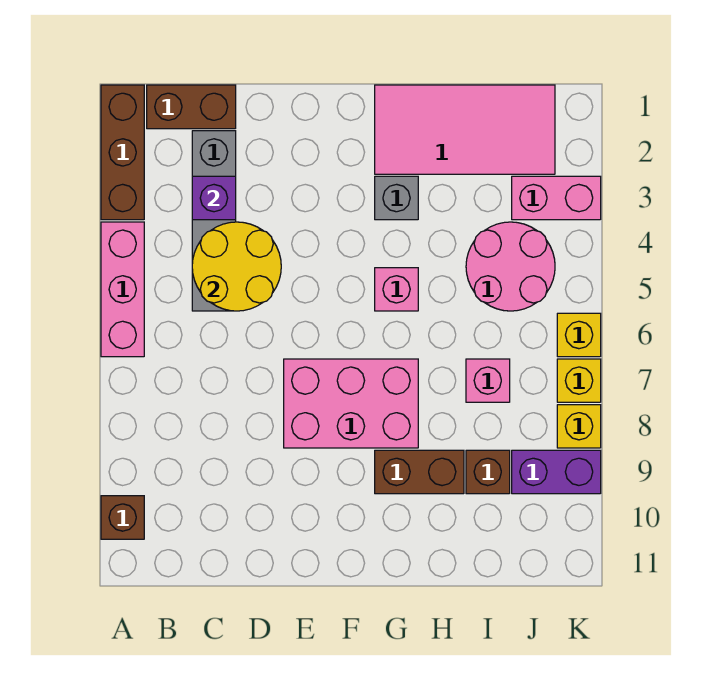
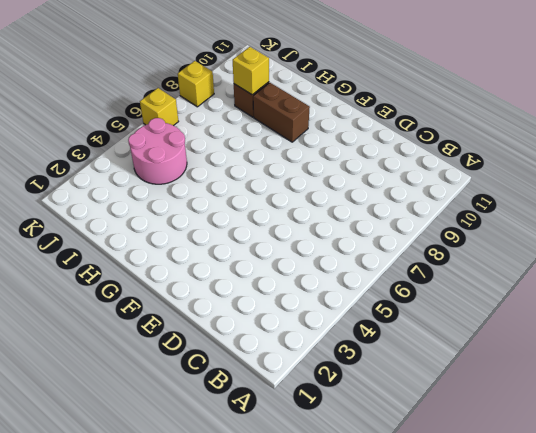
yellow 1x1 brick [233,47,269,95] -> yellow 1x1 brick moved to [557,359,601,402]
none -> brown 1x3 brick [101,85,144,220]
none -> pink 1x3 brick [101,222,144,357]
none -> brown 1x1 brick [101,496,144,539]

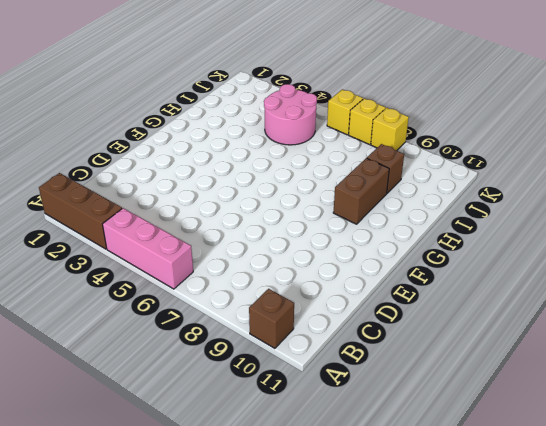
none -> brown 1x2 brick [147,85,236,129]
none -> grey 1x4 brick [192,131,236,311]
none -> pink 2x3 brick [284,359,418,448]

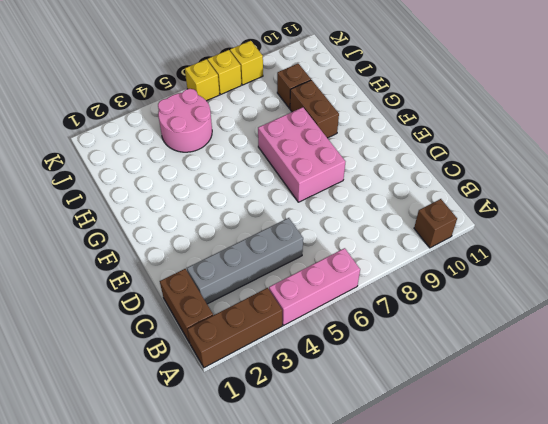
none -> pink 2x4 tile [375,85,555,174]
none -> grey 1x1 brick [375,176,418,220]
none -> pink 1x1 brick [375,268,418,311]

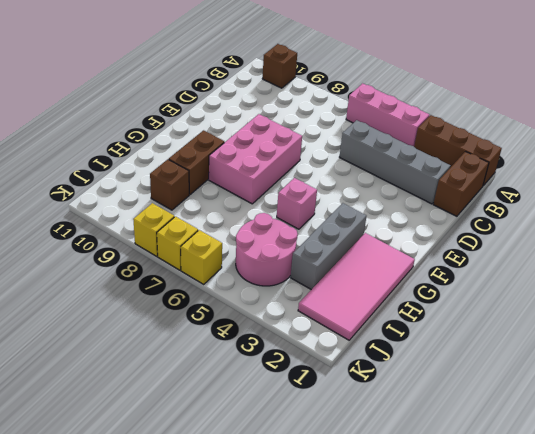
grey 1x3 brick [291,203,366,290] -> grey 1x1 brick [375,176,418,220]
none -> pink 1x1 brick [466,359,510,402]
none -> pink 1x2 brick [512,176,601,220]
none -> purple 1x2 brick [512,450,601,494]

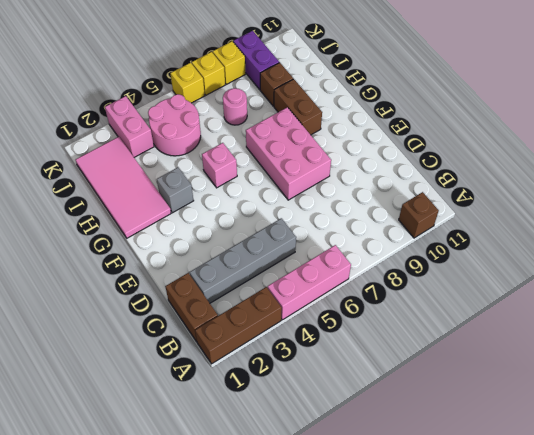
pink 1x1 round brick [223,88,247,125] -> pink 1x1 brick [466,359,510,402]
none -> purple 1x1 brick [192,176,236,220]
none -> yellow 2x2 round brick [192,222,281,311]

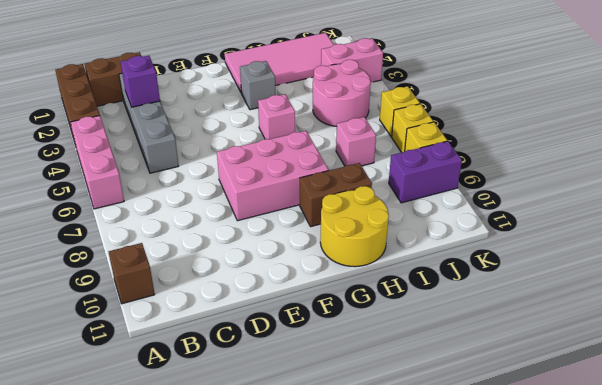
yellow 2x2 round brick [320,186,389,267] -> yellow 2x2 round brick moved to [192,222,281,311]
none -> brown 1x1 brick [466,450,510,494]

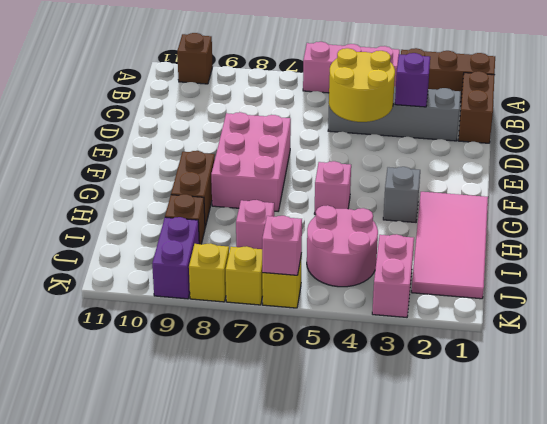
pink 1x1 brick [262,216,302,275] -> none

